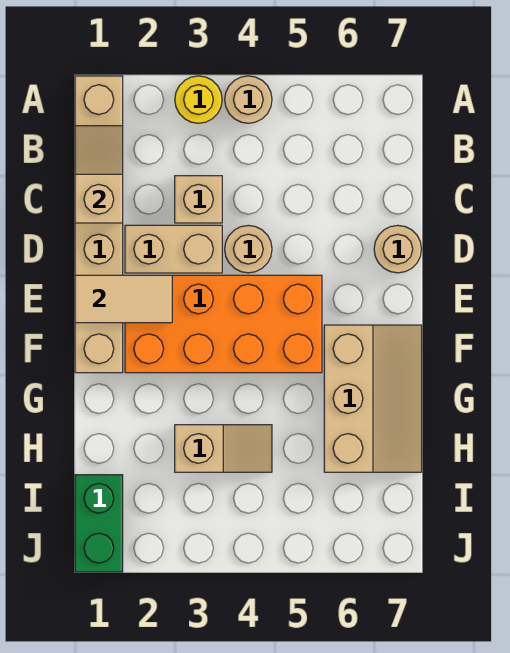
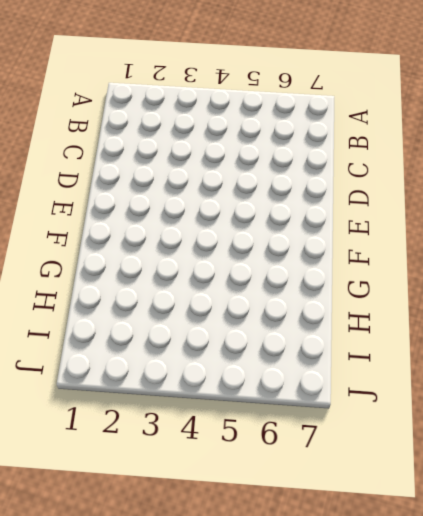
none -> tan 1x6 brick [75,76,123,373]
none -> yellow 1x1 round brick [175,76,222,123]
none -> tan 1x1 round brick [225,76,272,123]

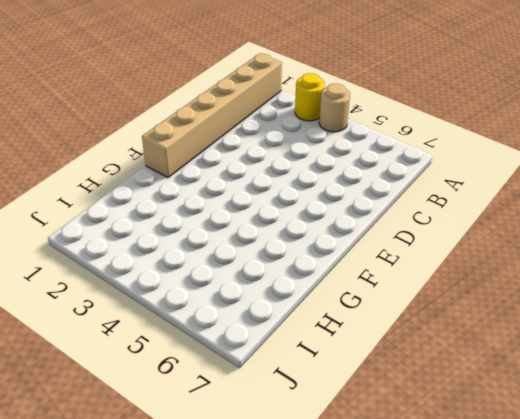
none -> tan 1x1 brick [175,176,222,223]
none -> tan 1x2 brick [125,225,222,273]
none -> tan 1x1 round brick [225,225,272,273]

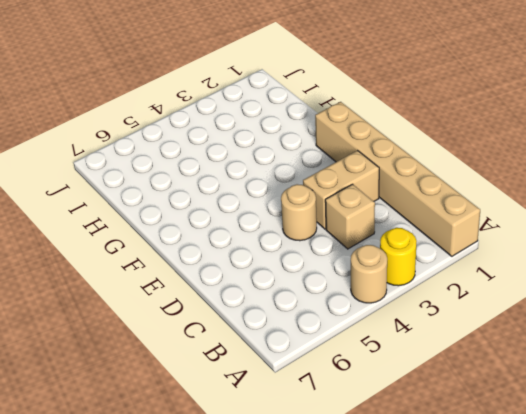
none -> tan 1x1 round brick [374,225,422,273]
none -> orange 2x4 brick [125,275,322,373]
none -> tan 2x3 slope [324,325,422,472]

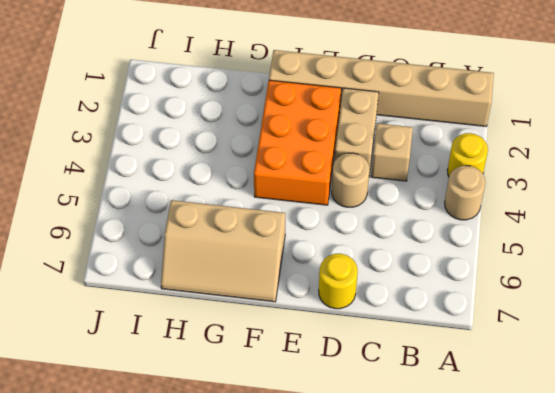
yellow 1x1 round brick [319,254,358,309] -> tan 1x1 round brick [374,225,422,273]
orange 2x3 brick [254,80,341,205] -> orange 2x4 brick [125,275,322,373]
none -> tan 1x2 slope [175,425,272,472]
none -> green 1x2 brick [75,475,123,572]
none -> tan 1x2 slope [75,126,123,223]

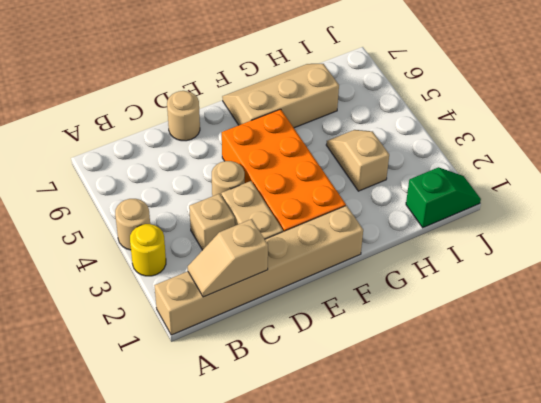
green 1x2 slope [406,167,481,228] -> green 1x2 brick [75,475,123,572]
none -> tan 1x2 tile [75,275,172,323]

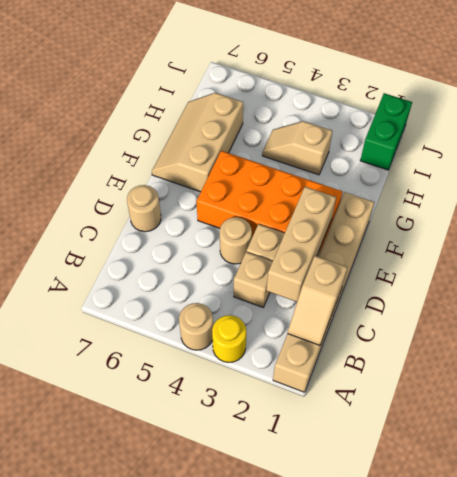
tan 1x3 brick [267,187,336,302] -> tan 1x2 tile [75,275,172,323]

